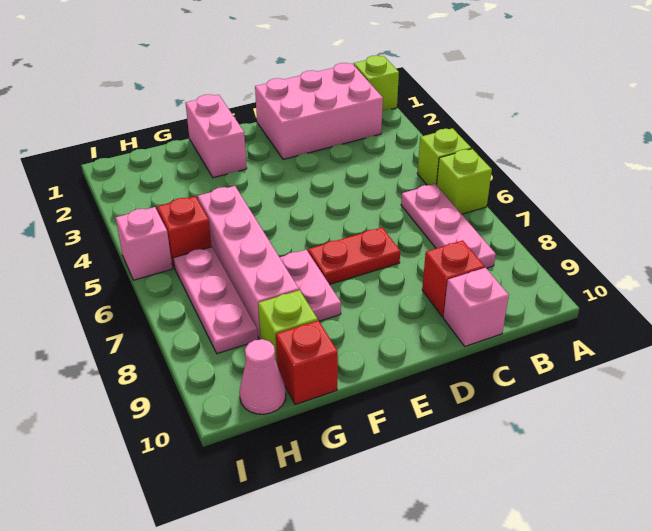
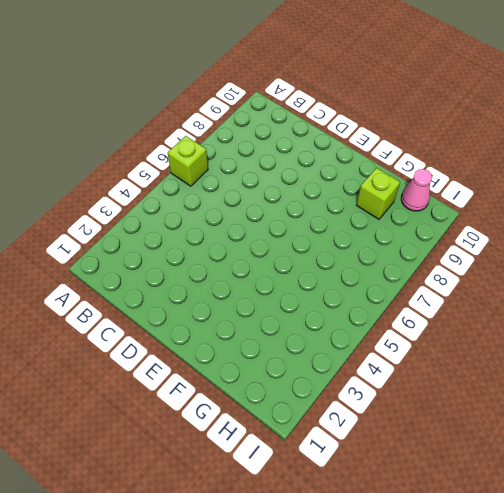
none -> lime 1x1 brick [354,55,399,111]
none -> lime 1x1 brick [417,128,471,185]
none -> pink 2x3 brick [255,63,383,159]

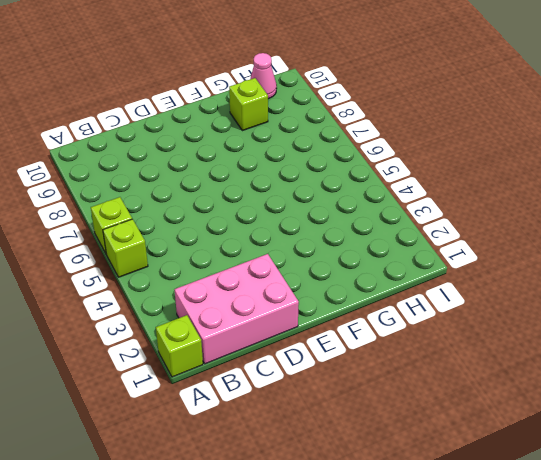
none -> pink 1x3 plate [401,184,496,268]
none -> red 1x1 brick [422,240,485,317]
none -> pink 1x1 brick [443,268,509,346]

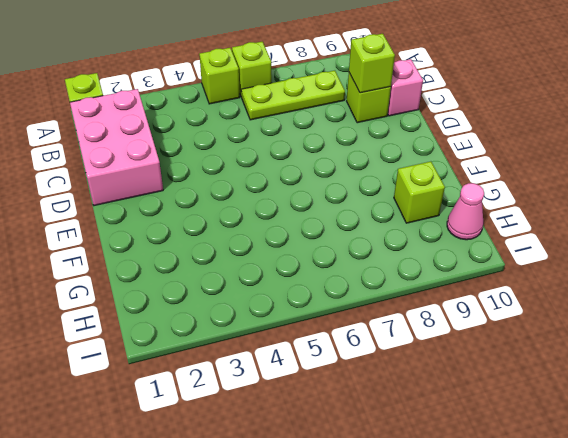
lime 1x3 plate [241,71,345,120] -> pink 1x3 plate [401,184,496,268]
lime 1x1 brick [347,73,391,123] -> red 1x1 brick [422,240,485,317]
lime 1x1 brick [349,34,395,93] -> none
none -> red 1x2 plate [308,228,400,285]
none -> pink 1x2 brick [186,94,247,178]
none -> pink 1x2 plate [280,250,341,321]

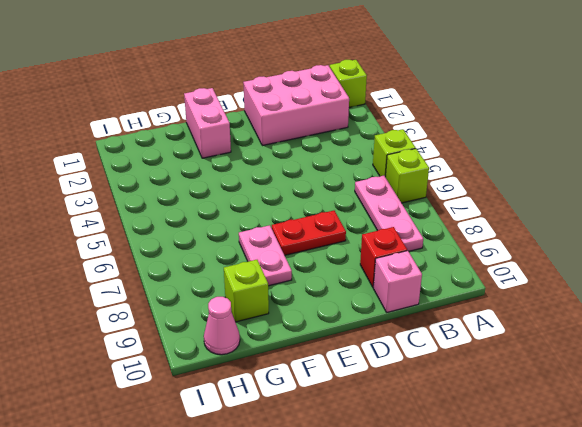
none -> pink 1x4 brick [198,186,299,339]
none -> red 1x1 brick [276,321,338,405]
none -> red 1x1 brick [157,196,211,268]

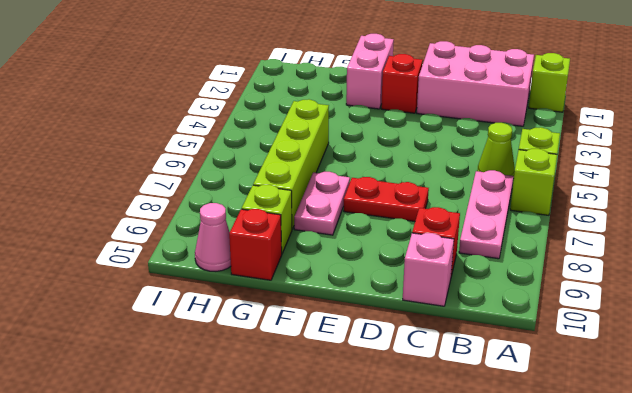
lime 1x1 cone [477,123,515,178] -> none
red 1x1 brick [381,54,423,113] -> red 1x1 brick moved to [157,196,211,268]
lime 1x4 brick [253,99,329,229] -> pink 1x4 brick [198,186,299,339]
none -> pink 1x3 plate [174,247,258,354]
none -> pink 1x1 brick [116,207,172,280]

